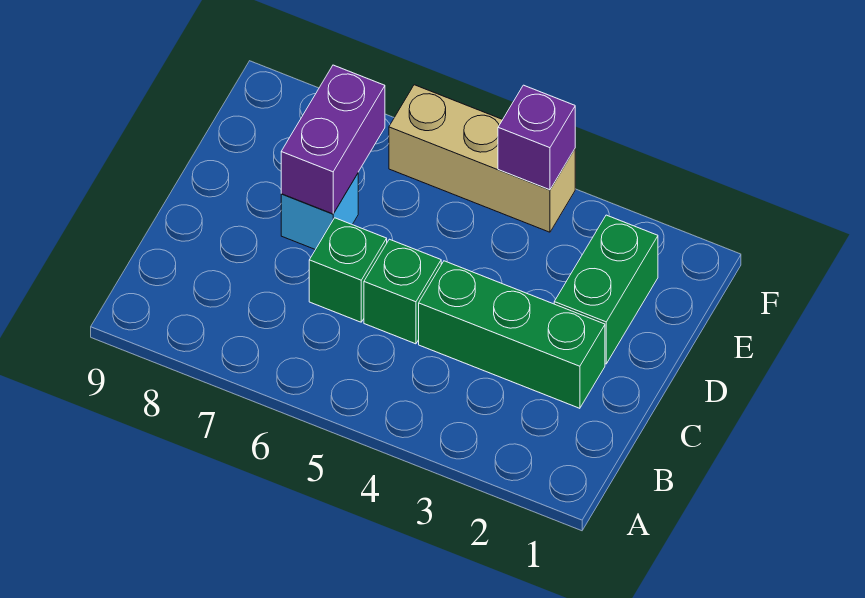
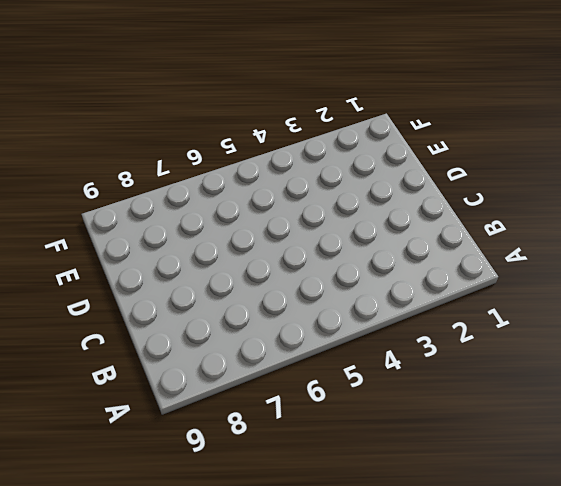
none -> green 1x3 brick [419,261,605,408]
none -> green 1x1 brick [364,239,441,344]

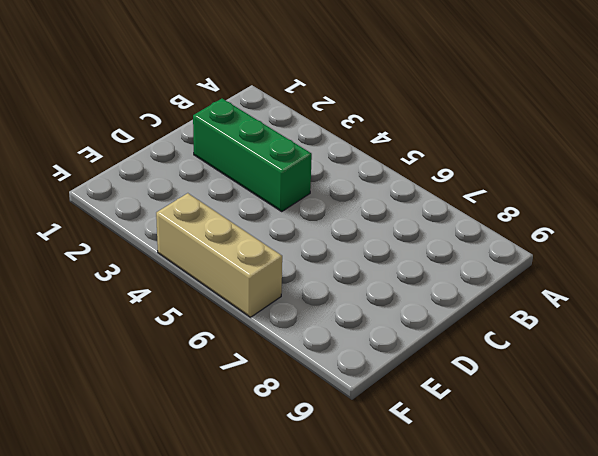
none -> green 1x1 brick [364,239,441,344]
none -> green 1x1 brick [309,218,387,322]

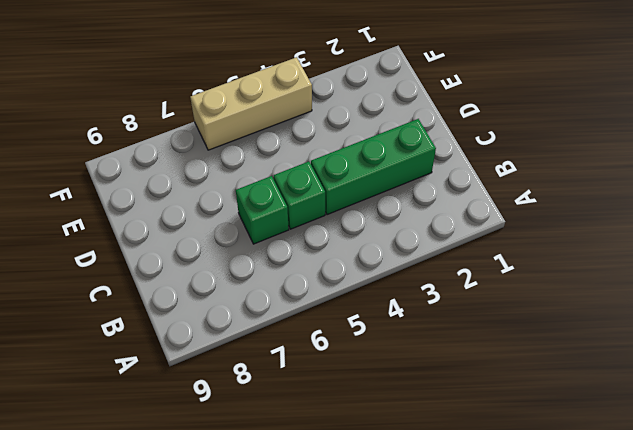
none -> green 1x2 brick [554,215,658,364]
none -> cyan 1x1 brick [281,174,358,250]

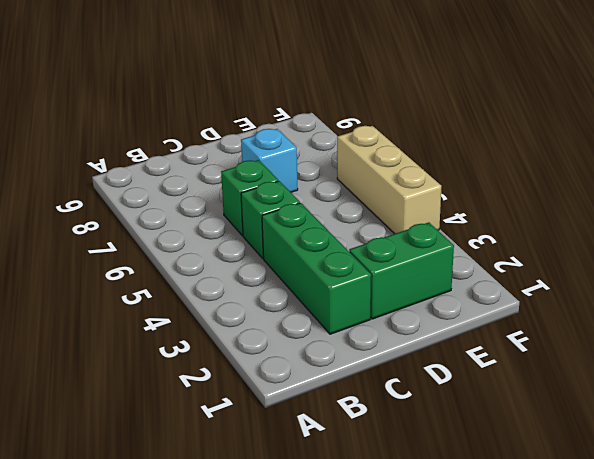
none -> purple 1x2 brick [281,65,385,214]
none -> purple 1x1 brick [498,85,575,190]

